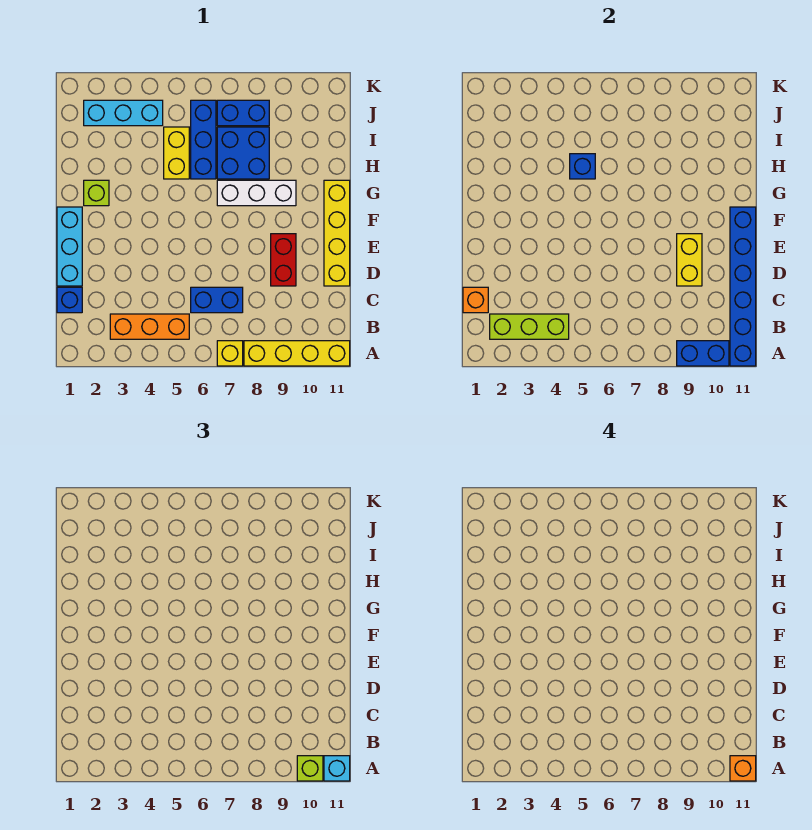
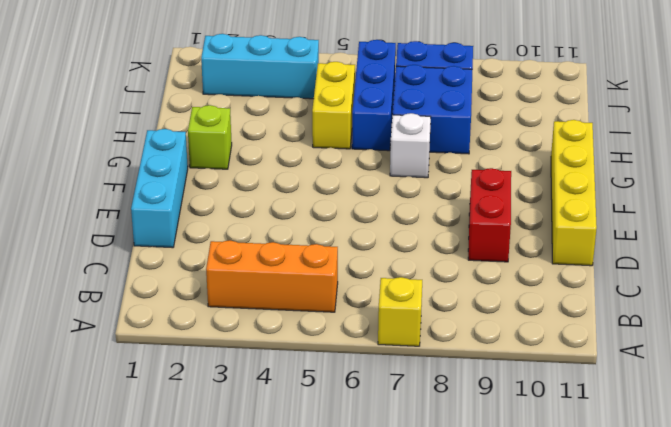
white 1x1 brick [390,113,431,178] -> white 1x3 brick [217,180,296,206]
none -> yellow 1x4 brick [244,341,350,366]
none -> blue 1x1 brick [57,287,82,313]
none -> blue 1x2 brick [191,287,243,313]

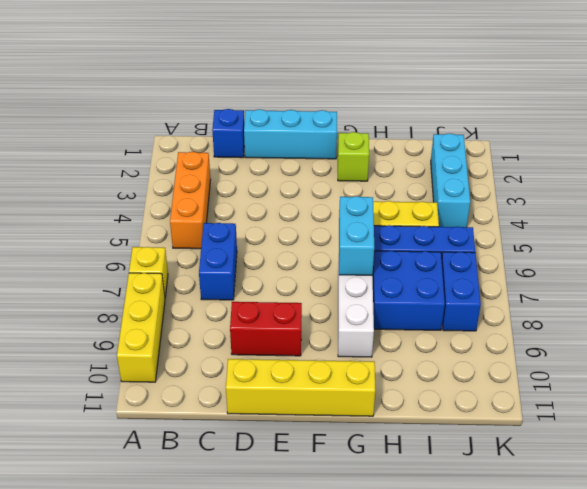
yellow 1x3 brick [117,273,165,382] -> yellow 1x4 brick [244,341,350,366]
cyan 1x2 brick [339,196,374,275] -> none
none -> blue 1x2 brick [677,341,729,366]
none -> blue 1x6 brick [730,207,756,366]
none -> lime 1x3 brick [490,314,569,339]

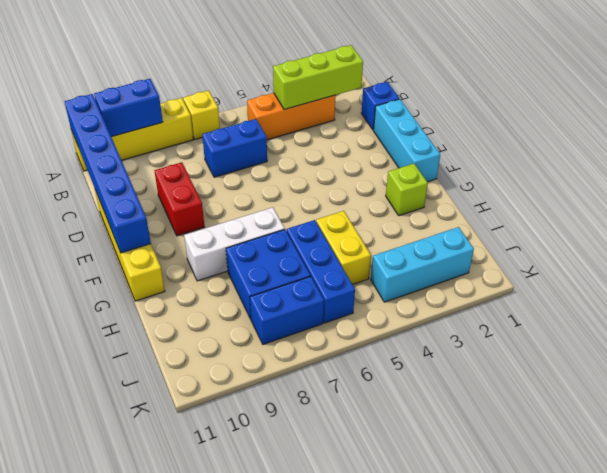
none -> orange 1x1 brick [463,287,488,313]
none -> yellow 1x2 brick [677,234,702,286]
none -> blue 1x1 brick [570,154,595,179]

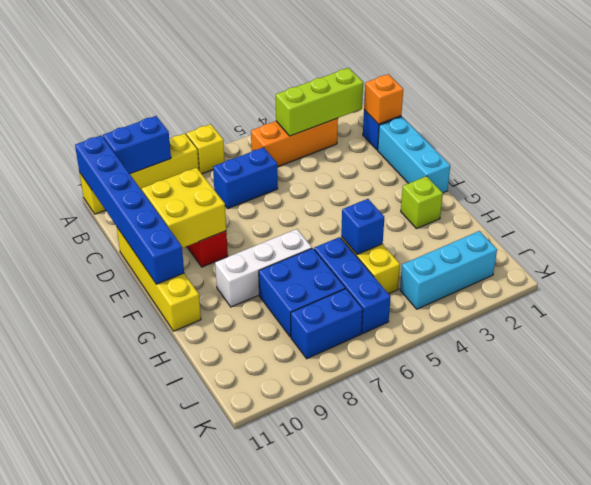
yellow 2x2 brick [142,168,226,248] -> yellow 1x2 brick [677,234,702,286]
none -> lime 1x1 brick [297,756,323,781]
none -> cyan 1x1 brick [324,756,350,781]
none -> orange 1x1 brick [730,756,756,781]

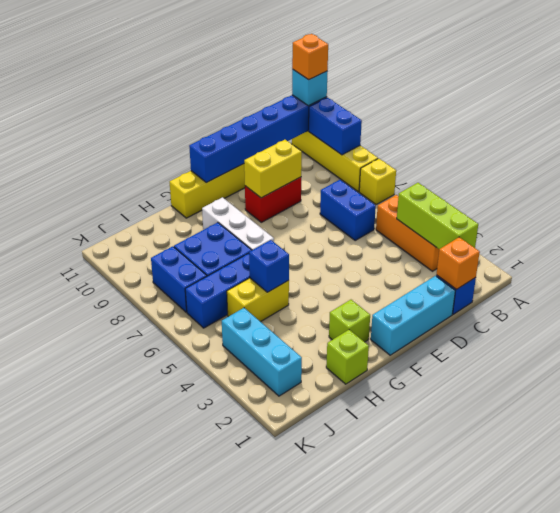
lime 1x1 brick [326,330,369,384] -> lime 1x1 brick moved to [297,756,323,781]

